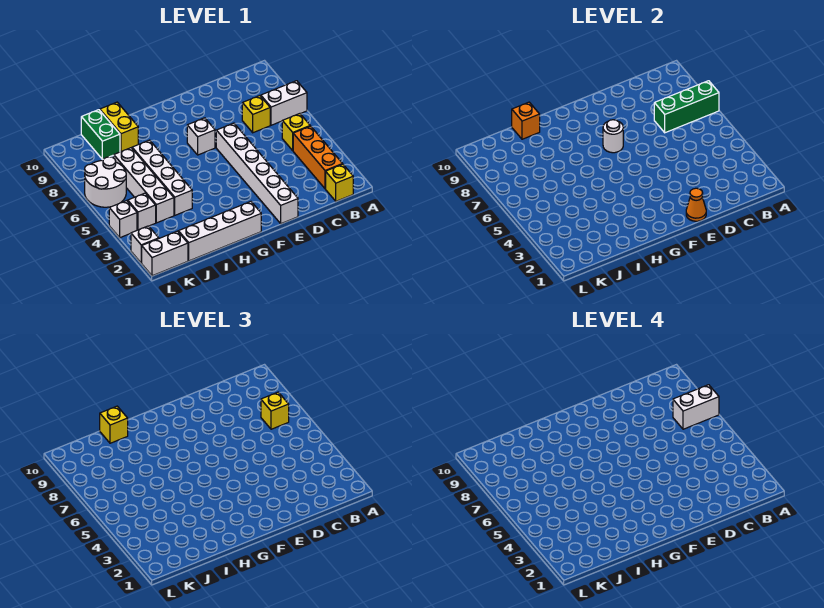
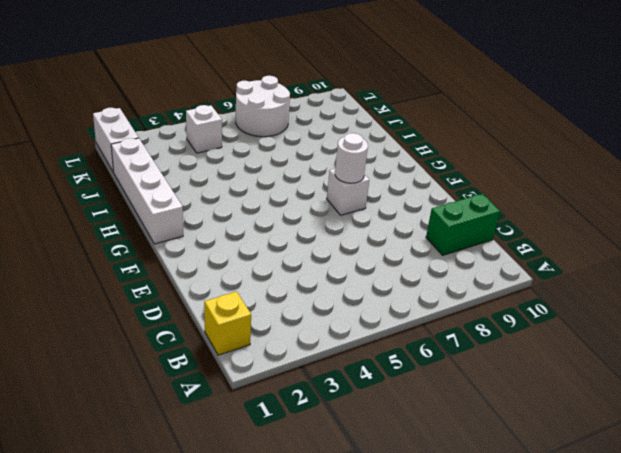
green 1x2 brick [426,194,500,255] -> green 1x2 brick moved to [81,110,120,159]
none -> white 1x2 brick [261,81,307,125]
none -> orange 1x3 brick [293,126,342,189]
none -> yellow 1x1 brick [282,114,310,150]

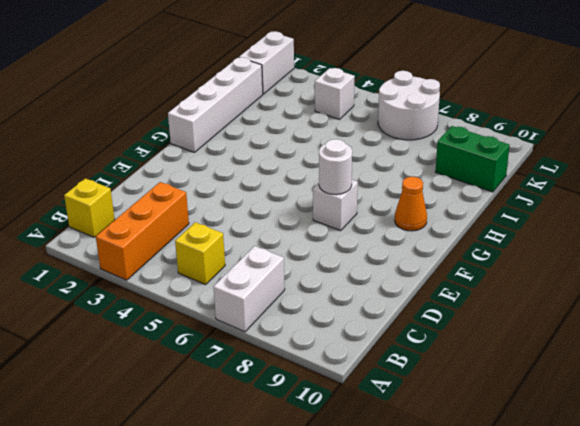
orange 1x3 brick [96,182,189,280] -> orange 1x3 brick turned to [293,126,342,189]
orange 1x1 cone [395,177,427,231] -> orange 1x1 cone moved to [686,188,706,221]
none -> yellow 1x1 brick [242,96,270,133]
none -> white 1x6 brick [216,123,298,224]
none -> white 1x4 brick [132,140,192,215]

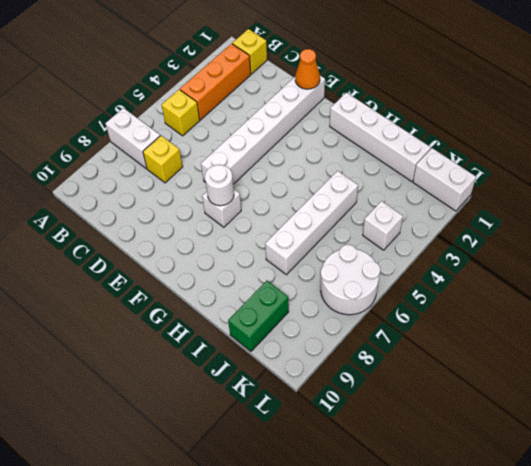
none -> yellow 1x2 brick [100,102,138,152]
none -> white 1x4 brick [114,148,174,223]
none -> white 1x1 brick [131,226,159,263]

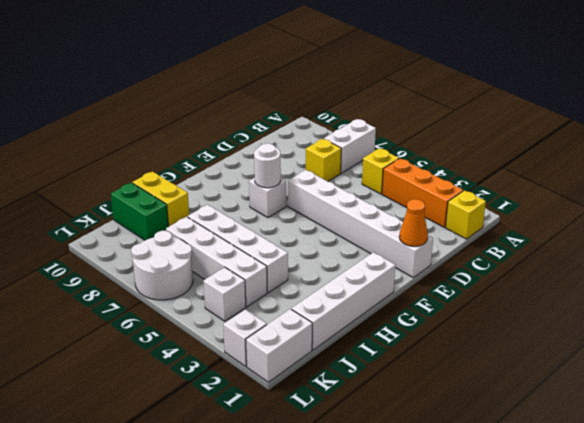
none -> white 1x1 brick [109,201,137,238]
none -> green 1x3 brick [654,81,719,133]
none -> orange 1x1 brick [512,102,540,139]

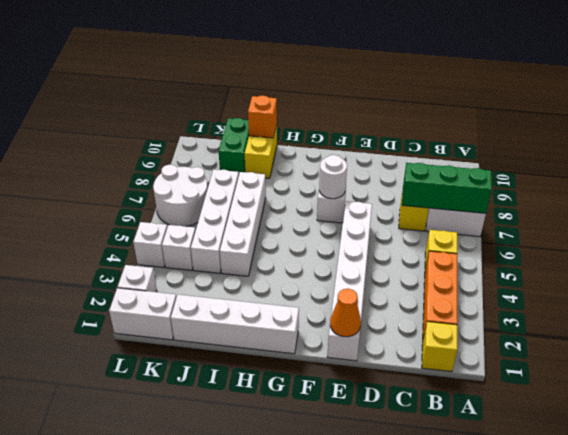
none -> yellow 1x1 brick [261,392,289,429]
none -> yellow 1x1 brick [100,406,128,443]
none -> white 1x2 brick [673,385,719,429]

